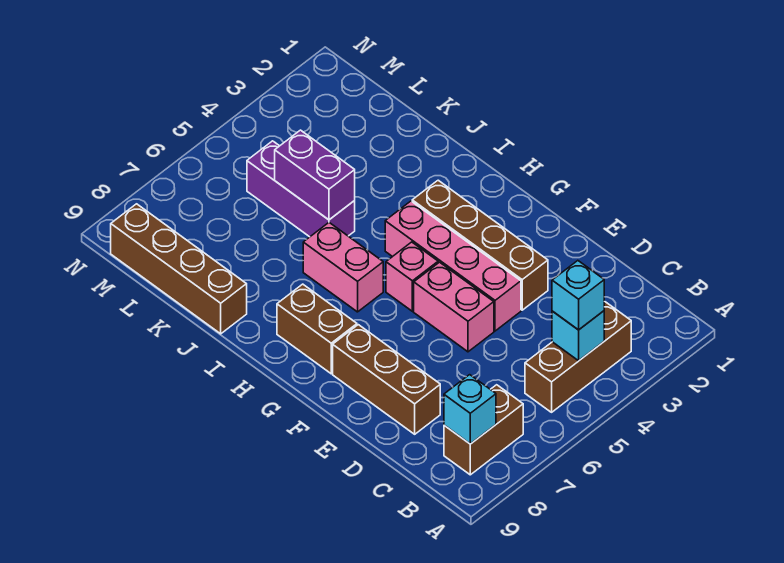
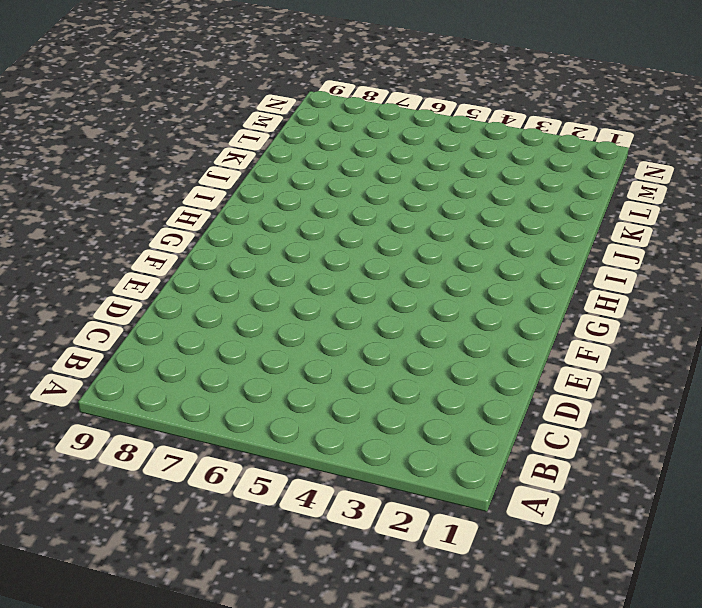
none -> brown 1x3 brick [525,302,631,412]
none -> brown 1x2 brick [444,385,523,475]
none -> brown 1x3 brick [333,325,440,434]

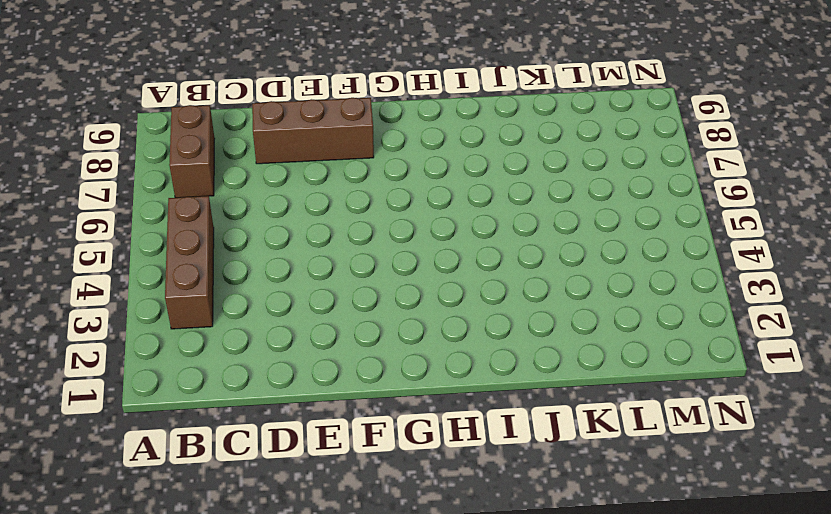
none -> brown 1x4 brick [412,180,548,310]
none -> pink 1x4 brick [385,201,521,331]
none -> pink 1x2 brick [414,262,494,352]

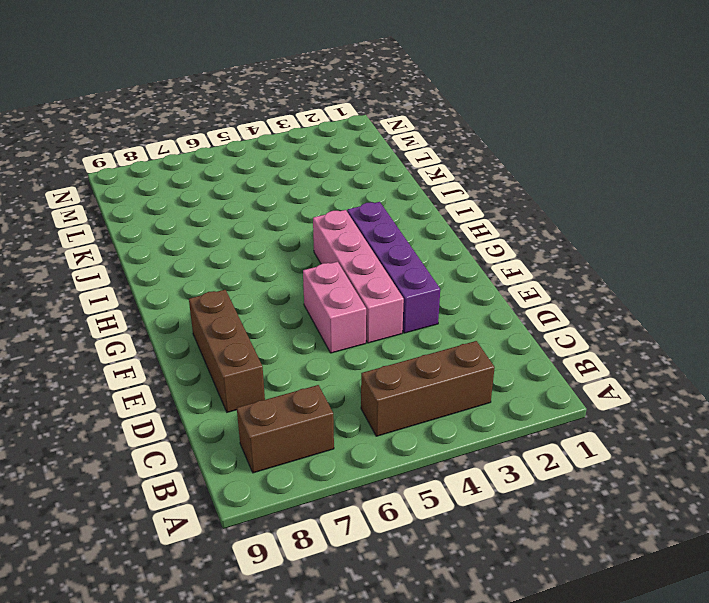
purple 1x4 brick [347,202,440,333] -> brown 1x4 brick [412,180,548,310]
none -> pink 1x1 brick [386,242,438,311]
none -> brown 1x2 brick [277,284,357,374]
none -> pink 1x2 brick [303,223,383,312]

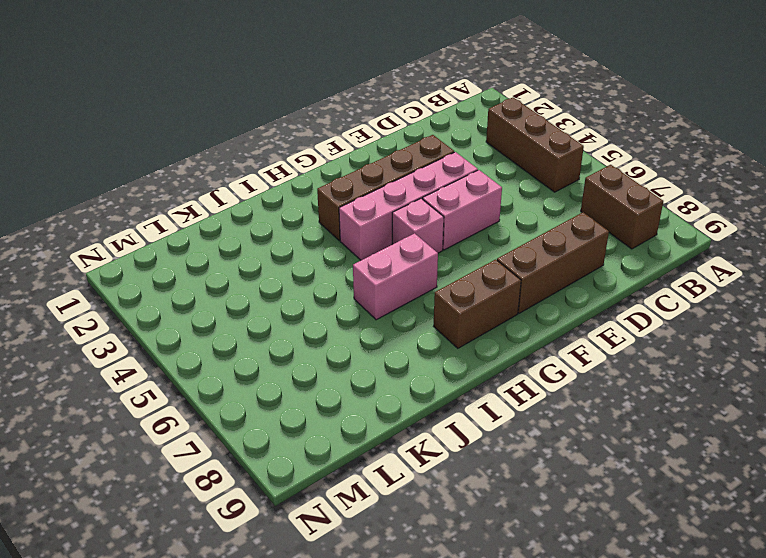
none -> purple 1x3 brick [247,141,355,237]
none -> brown 1x4 brick [111,204,247,334]
none -> cyan 1x1 brick [552,311,604,361]

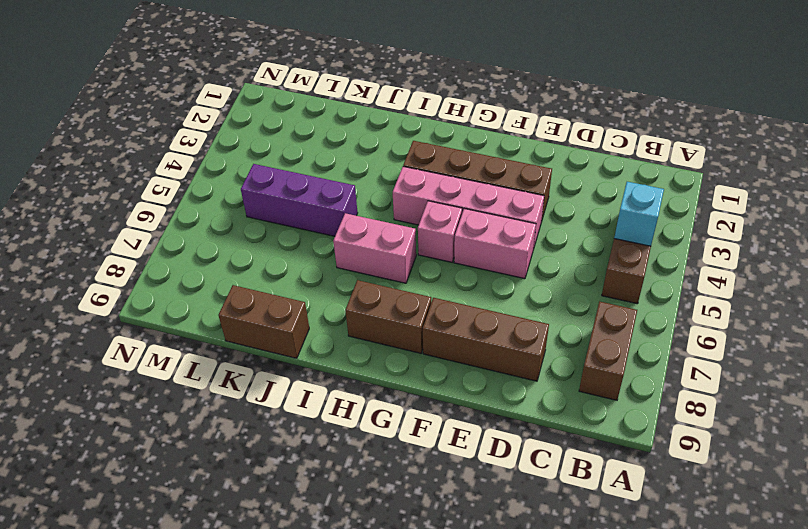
brown 1x2 brick [218,285,309,358] -> brown 1x4 brick [111,204,247,334]
none -> cyan 1x1 brick [444,375,496,444]
none -> purple 1x2 brick [275,130,355,220]
none -> cyan 1x1 brick [552,261,604,330]

